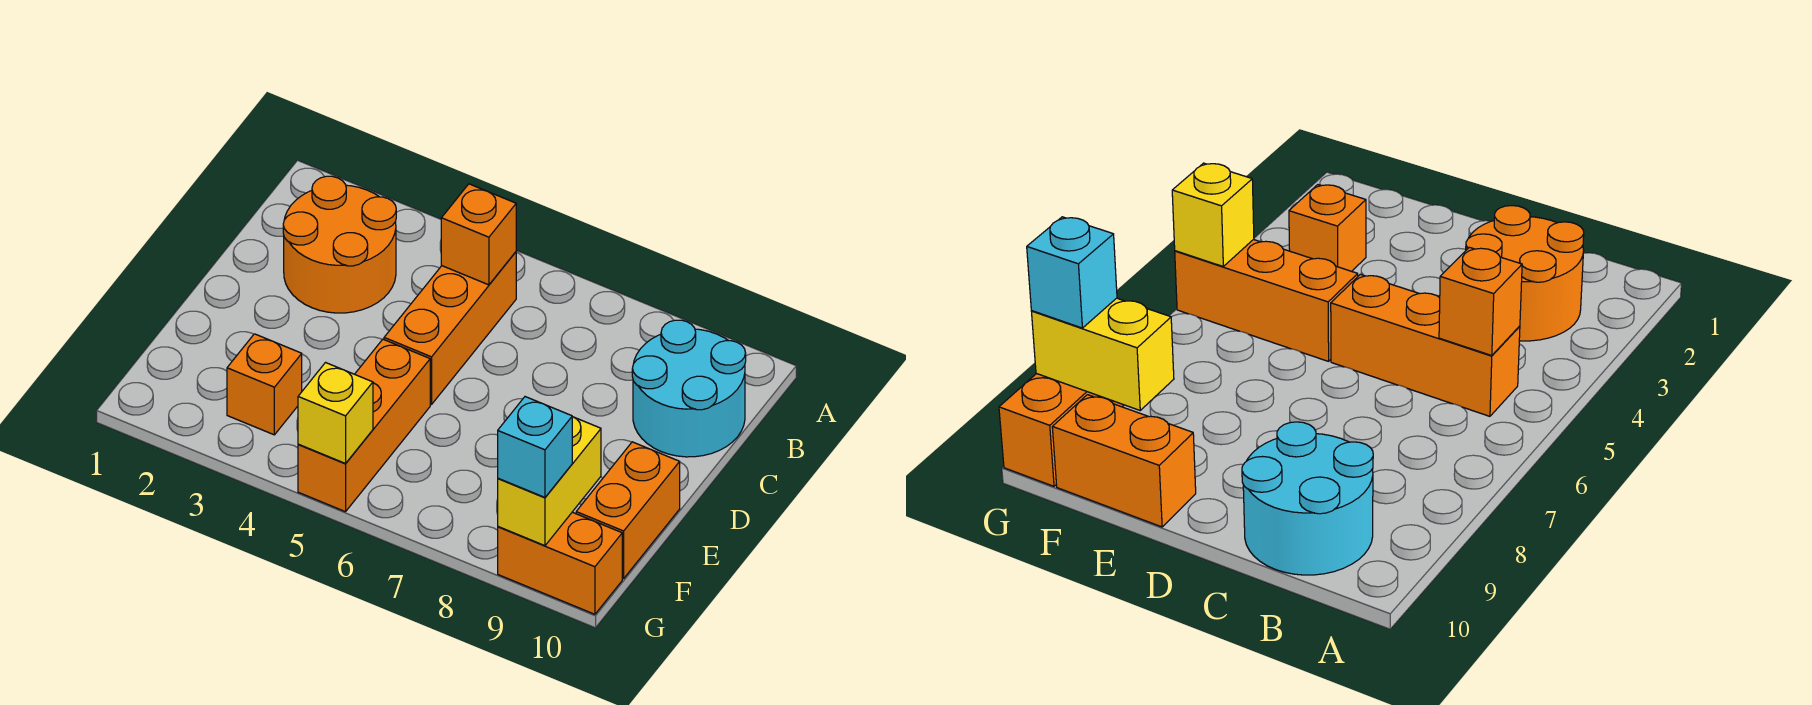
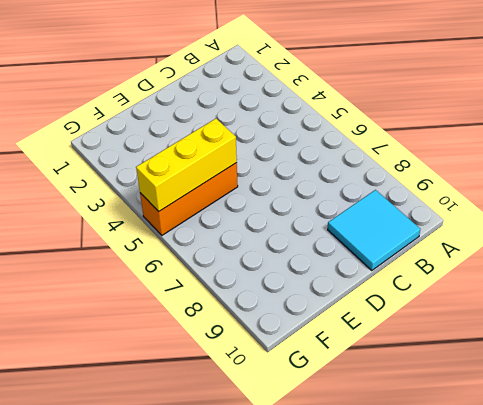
cyan 2x2 tile [328,190,420,271] -> cyan 2x2 round brick [632,320,746,457]
yellow 1x3 brick [136,119,237,211] -> yellow 1x1 brick [298,363,373,463]
none -> orange 2x2 round brick [283,176,396,313]
none -> orange 1x3 brick [384,252,516,404]

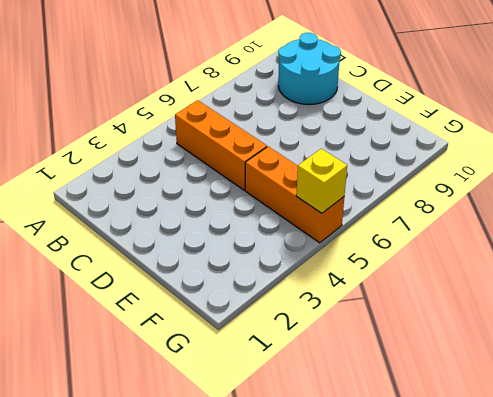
none -> orange 2x2 round brick [283,176,396,313]
none -> orange 1x2 brick [576,442,680,579]

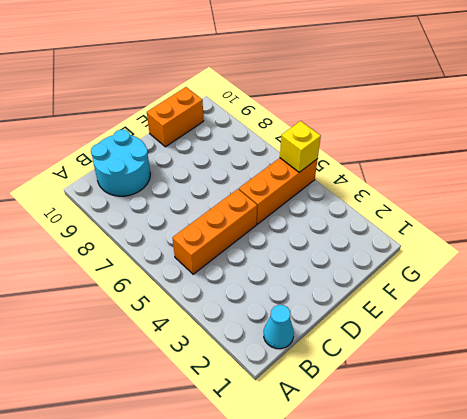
cyan 1x1 cone [264,305,294,349] -> none
none -> orange 2x2 round brick [283,176,396,313]
none -> orange 1x1 brick [227,334,302,435]

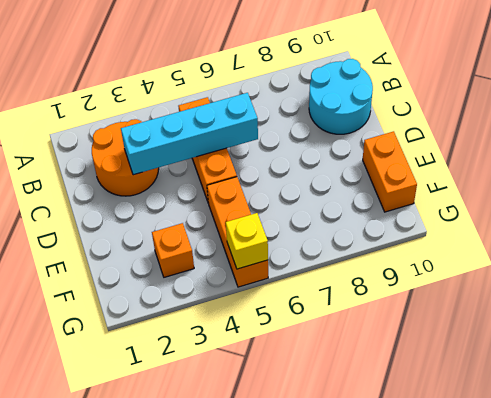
cyan 1x4 brick [121,93,258,175] -> none
none -> orange 1x2 brick [498,512,622,614]
none -> orange 1x1 brick [441,184,516,285]

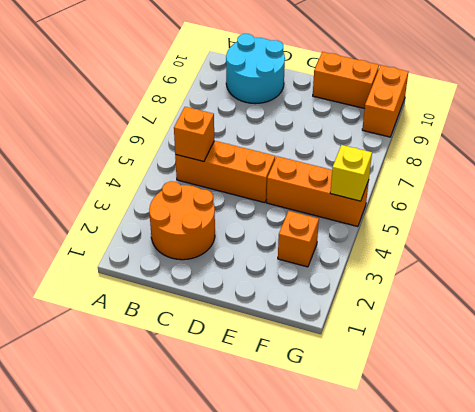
none -> yellow 1x2 brick [498,417,601,546]
none -> cyan 1x1 brick [498,397,572,497]

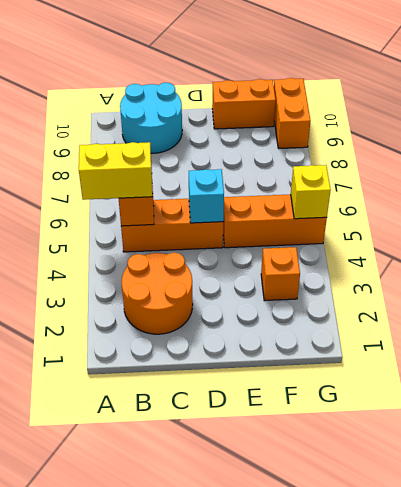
yellow 1x2 brick [79,142,153,200] -> yellow 1x2 brick moved to [498,417,601,546]
cyan 1x1 brick [189,169,224,223] -> cyan 1x1 brick moved to [498,397,572,497]

